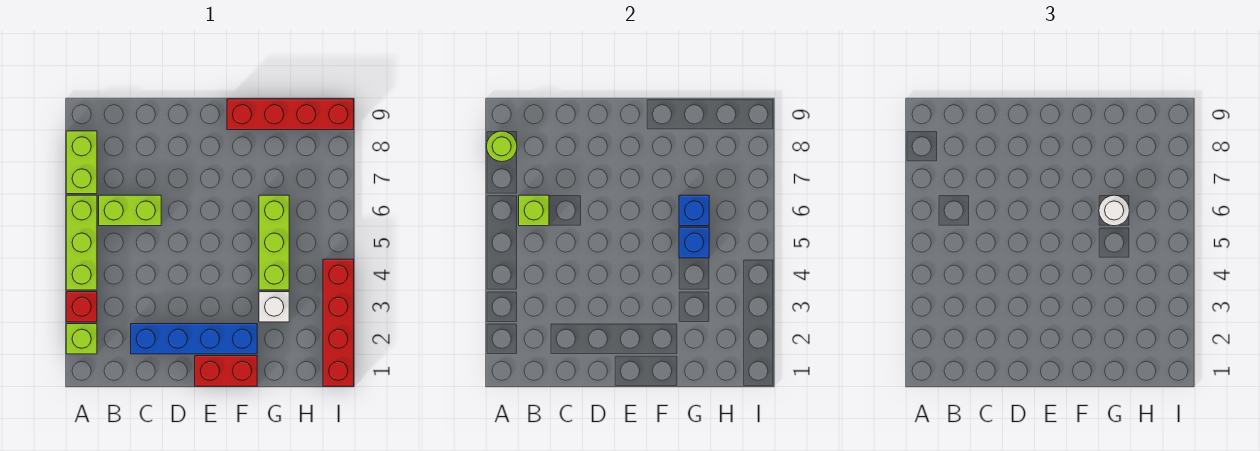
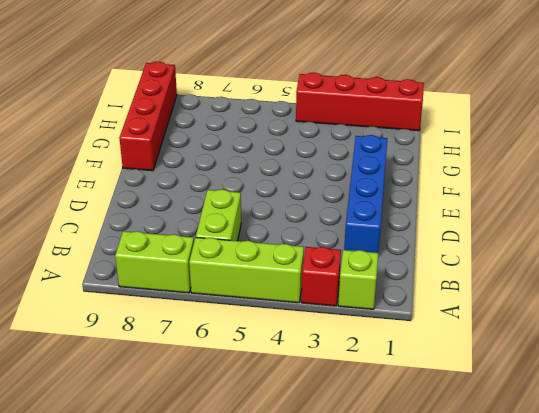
none -> red 1x2 brick [195,356,257,386]
none -> white 1x1 brick [259,292,289,322]
none -> lime 1x3 brick [259,195,289,290]

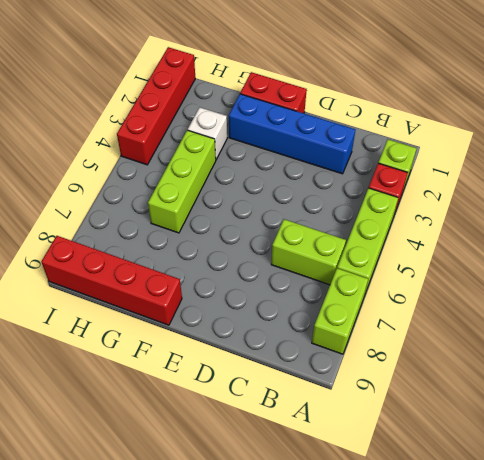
none -> lime 1x1 round brick [487,131,517,162]
none -> lime 1x1 brick [519,195,549,226]
none -> blue 1x1 brick [679,227,709,258]

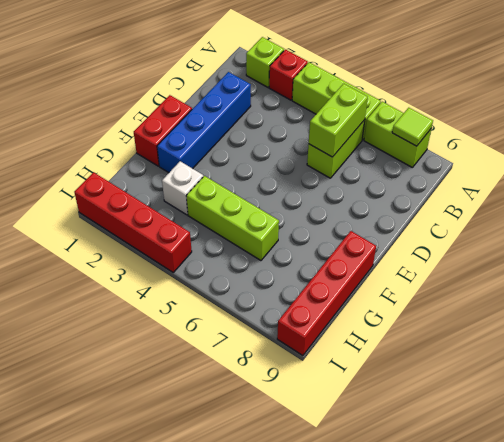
lime 1x1 tile [392,108,433,146] -> lime 1x1 round brick [487,131,517,162]
lime 1x2 brick [309,84,368,157] -> lime 1x1 brick [519,195,549,226]
none -> blue 1x1 brick [679,227,709,258]
none -> blue 1x1 brick [679,195,709,226]
none -> white 1x1 round brick [1099,195,1129,226]

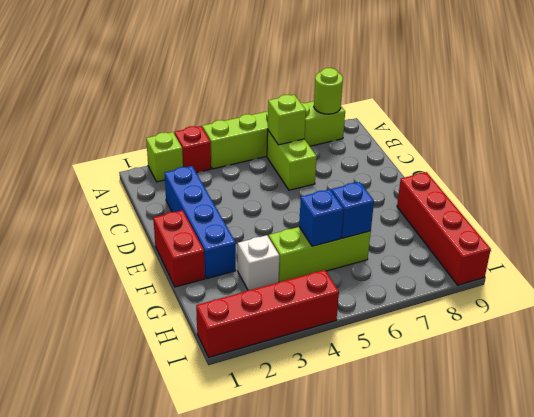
none -> white 1x1 round brick [1099,195,1129,226]

